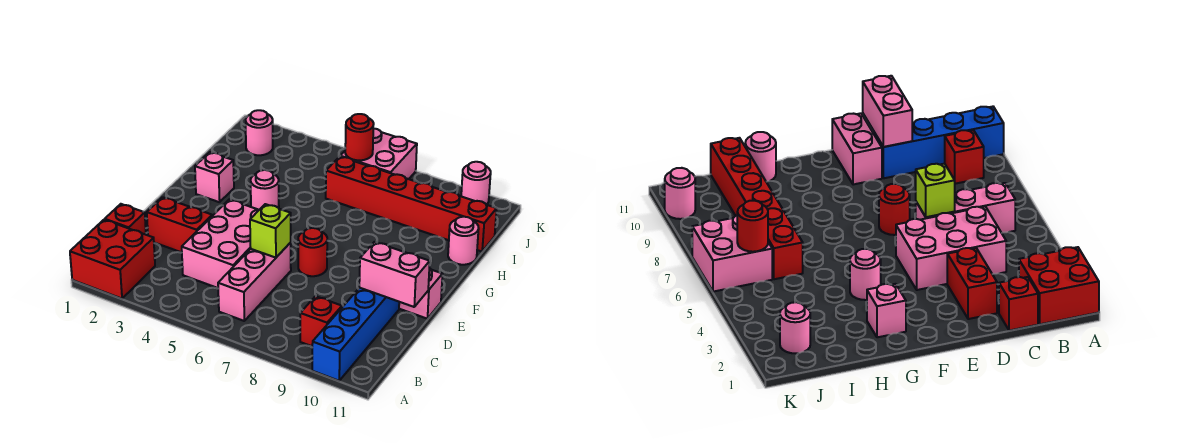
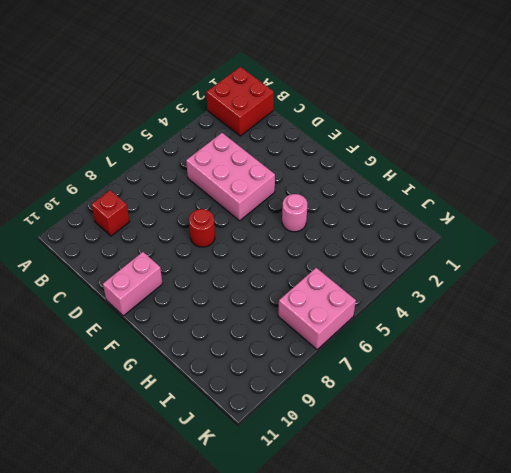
none -> blue 1x4 brick [312,288,399,381]
none -> pink 1x3 brick [218,243,291,321]
none -> red 1x1 brick [105,204,146,235]

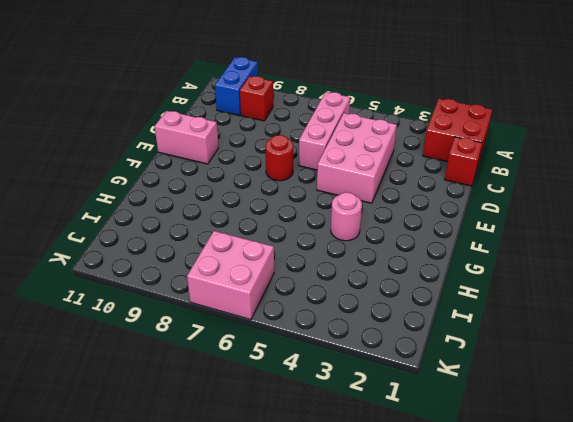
blue 1x2 brick [215,57,258,116] -> blue 1x4 brick [312,288,399,381]
none -> red 1x2 brick [147,197,212,253]
none -> pink 1x1 brick [195,152,234,202]
none -> pink 1x1 round brick [448,217,479,265]

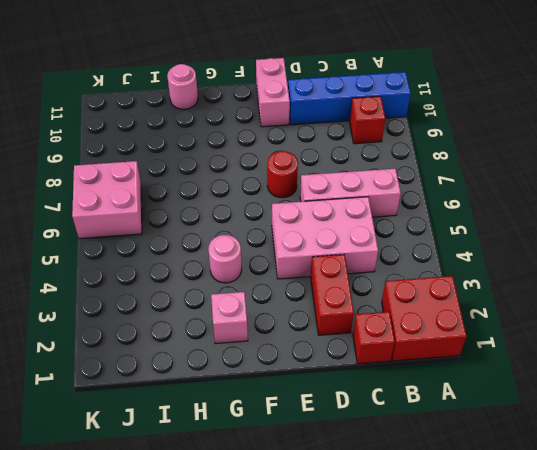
none -> red 1x6 brick [326,157,497,251]
none -> pink 1x1 round brick [246,110,273,155]
none -> pink 1x1 round brick [461,162,491,205]

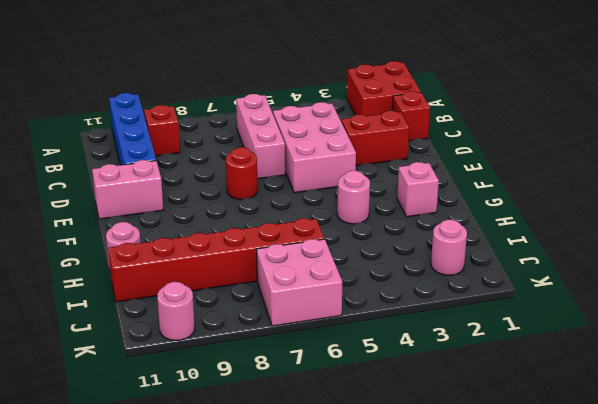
none -> lime 1x1 brick [250,204,291,258]
none -> pink 1x2 brick [359,242,430,307]
none -> red 1x1 round brick [345,114,374,160]

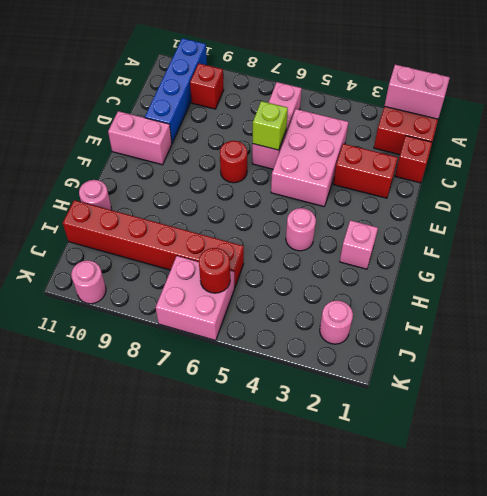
pink 1x2 brick [385,65,450,119] -> pink 1x2 brick moved to [359,242,430,307]

